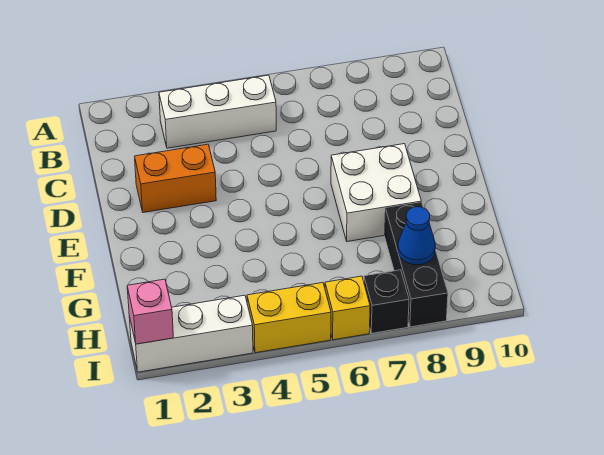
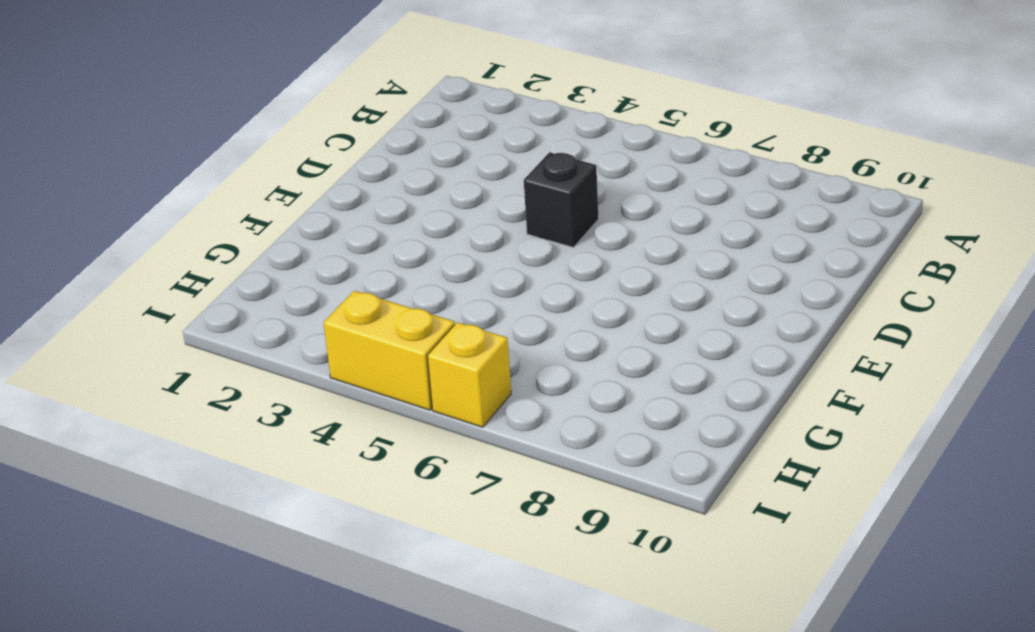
black 1x1 brick [524,152,599,247] -> black 1x1 brick moved to [364,270,409,333]
none -> white 1x3 brick [159,75,276,148]
none -> orange 1x2 brick [135,144,216,212]

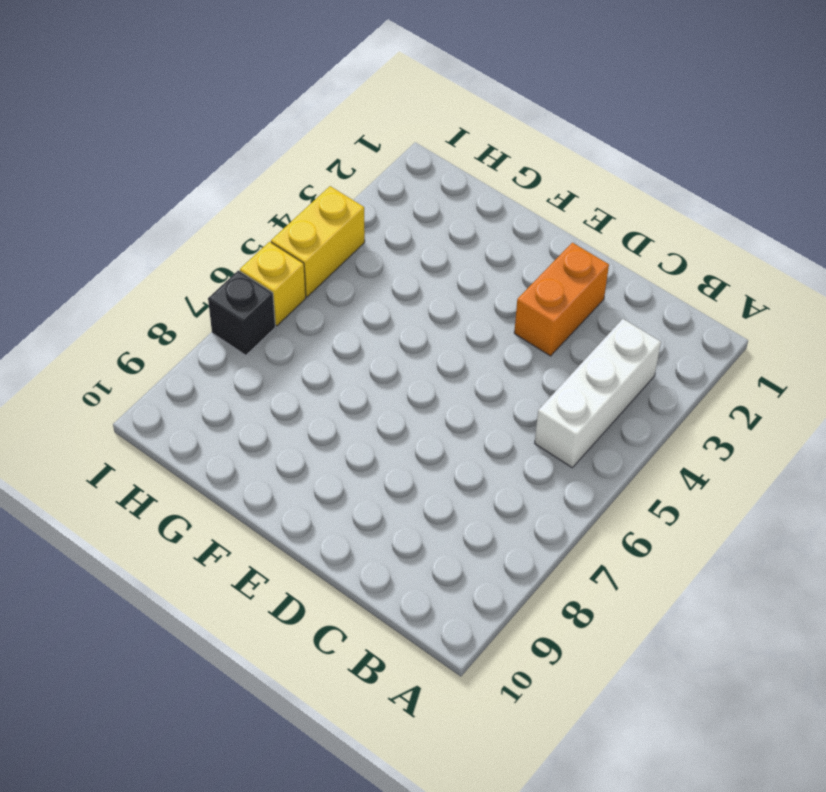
none -> white 2x2 brick [331,144,421,242]
none -> black 1x3 brick [385,203,448,327]

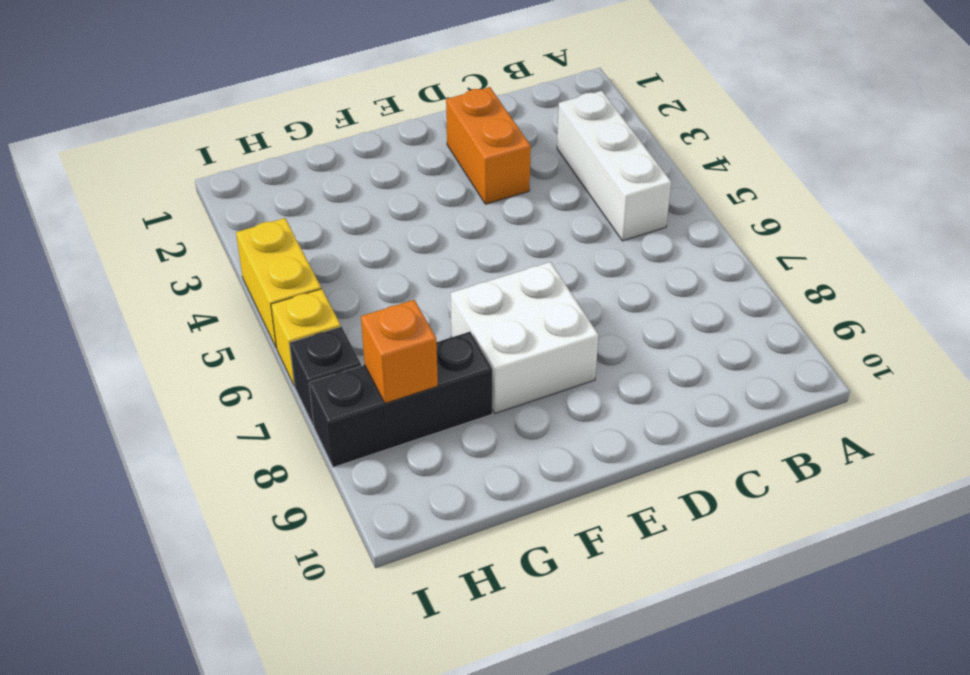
orange 1x1 brick [361,300,438,403] -> blue 1x1 cone [398,207,435,265]
none -> white 1x3 brick [129,295,253,372]
none -> pink 1x1 brick [127,279,173,344]

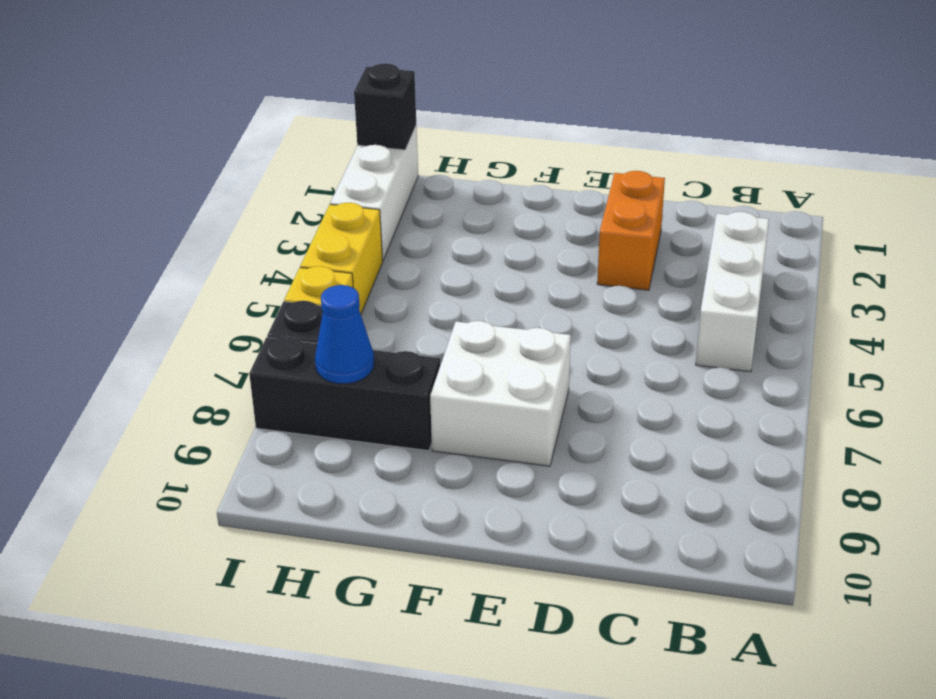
black 1x1 brick [354,64,416,150] -> pink 1x1 brick [127,279,173,344]

